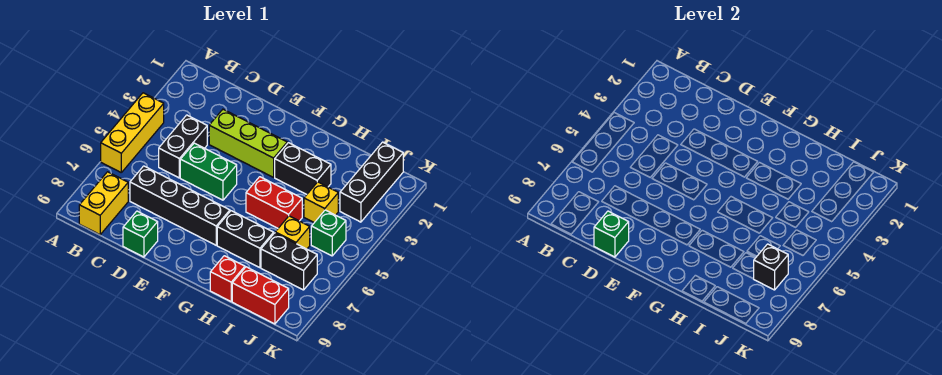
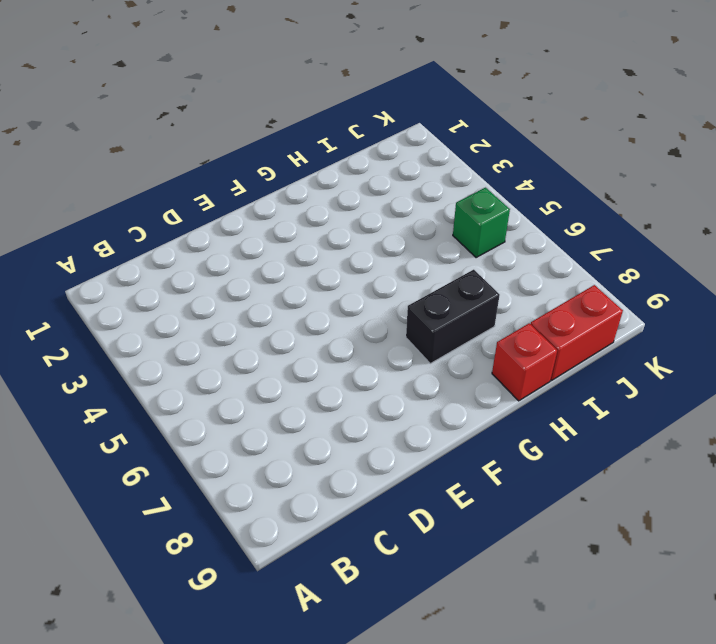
none -> yellow 1x3 brick [101,93,164,172]
none -> yellow 1x2 brick [79,172,128,235]
none -> black 1x2 brick [159,115,207,178]

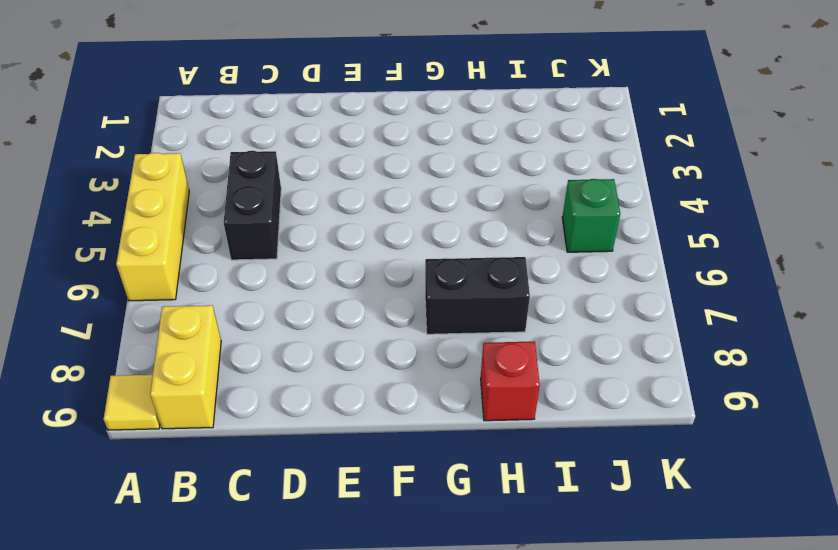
yellow 1x1 tile [104,375,160,430] -> none
none -> black 1x4 brick [130,166,230,245]
none -> lime 1x3 brick [209,109,287,177]
none -> green 1x2 brick [180,143,237,200]

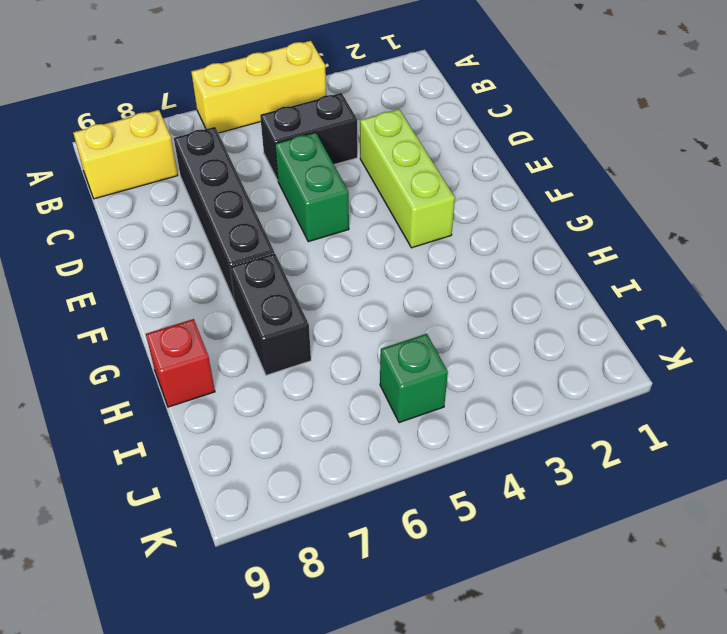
none -> green 1x1 brick [123,211,158,257]
none -> black 1x2 brick [275,143,331,194]
none -> red 1x2 brick [246,177,302,228]

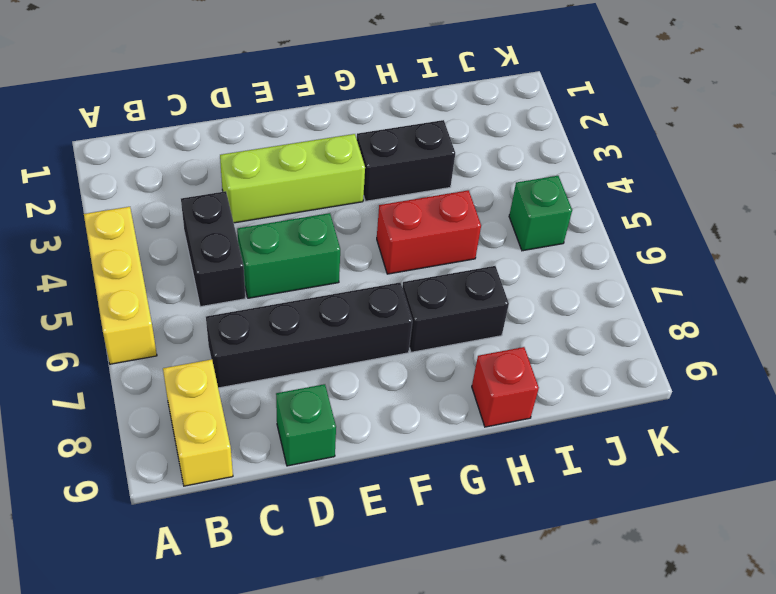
none -> yellow 1x1 brick [304,182,338,223]
none -> yellow 1x1 brick [275,216,310,249]
none -> black 1x2 brick [261,233,317,290]

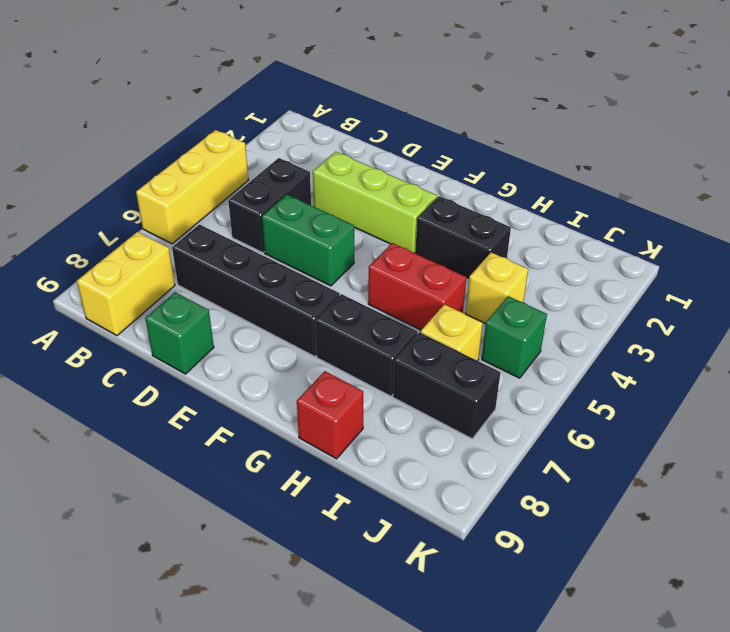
none -> red 1x2 brick [232,267,289,324]
none -> black 1x3 brick [340,142,403,222]
none -> green 1x1 brick [594,211,629,257]

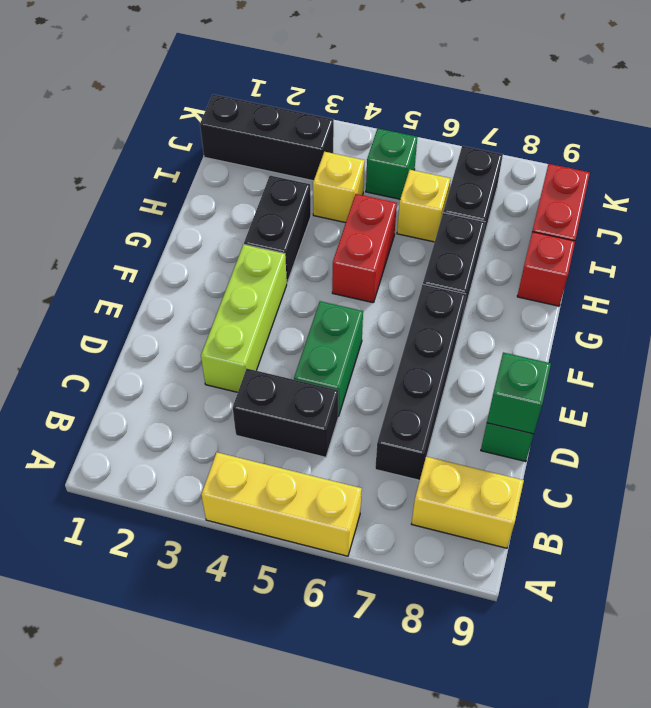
none -> black 1x1 brick [754,244,788,290]

